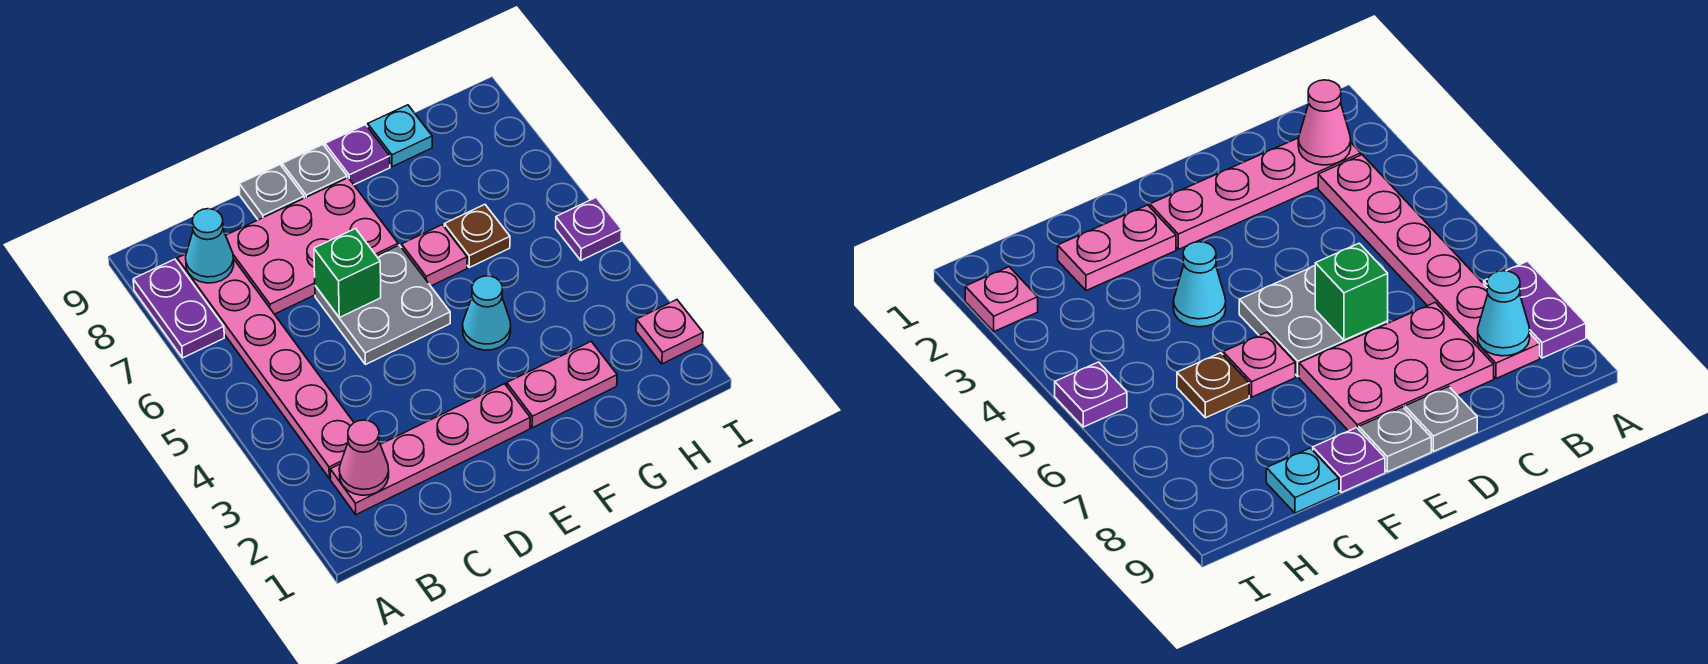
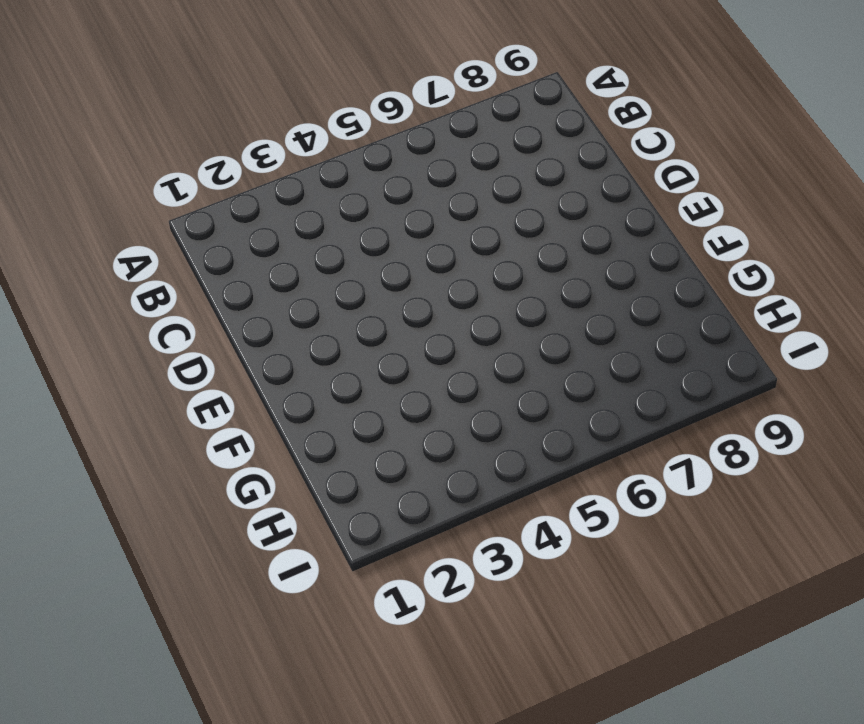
none -> purple 1x2 plate [133,259,224,358]
none -> pink 1x4 plate [330,384,530,515]
none -> pink 1x6 plate [177,254,354,478]

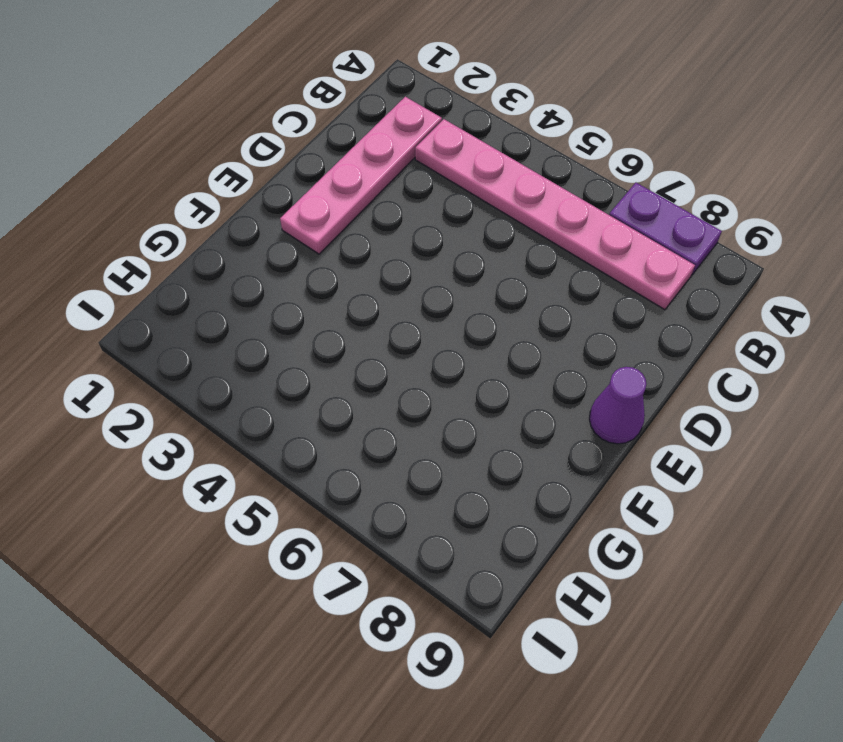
purple 1x1 cone [589,367,646,444] -> grey 1x1 plate [282,145,347,198]
none -> pink 2x3 plate [226,178,398,314]
none -> grey 2x2 plate [315,245,450,365]
none -> grey 1x1 plate [239,165,304,220]

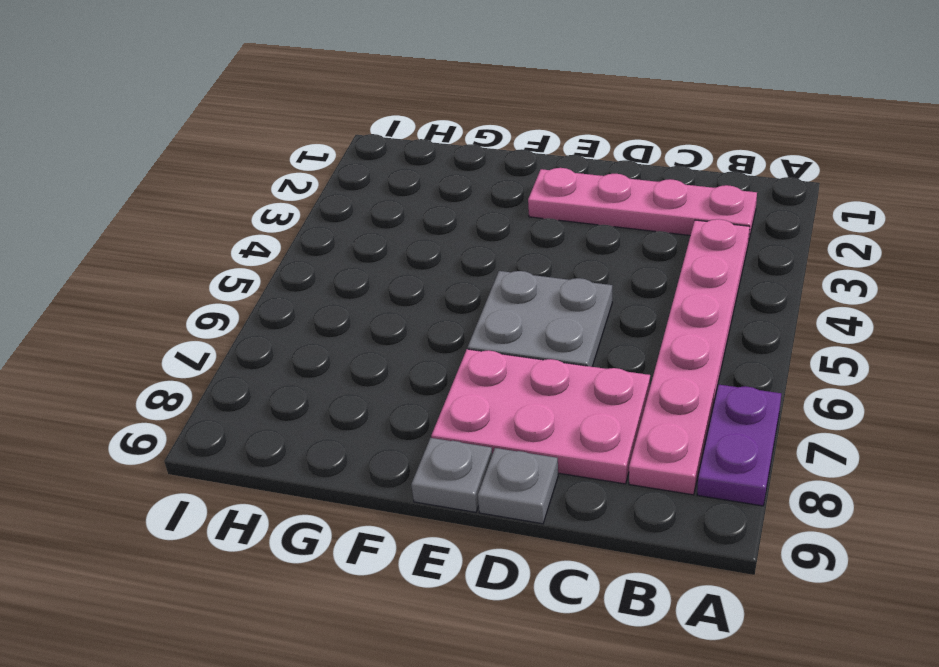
none -> pink 1x2 plate [507,342,617,428]
none -> cyan 1x1 cone [463,276,511,350]
none -> pink 1x1 plate [402,225,467,286]

